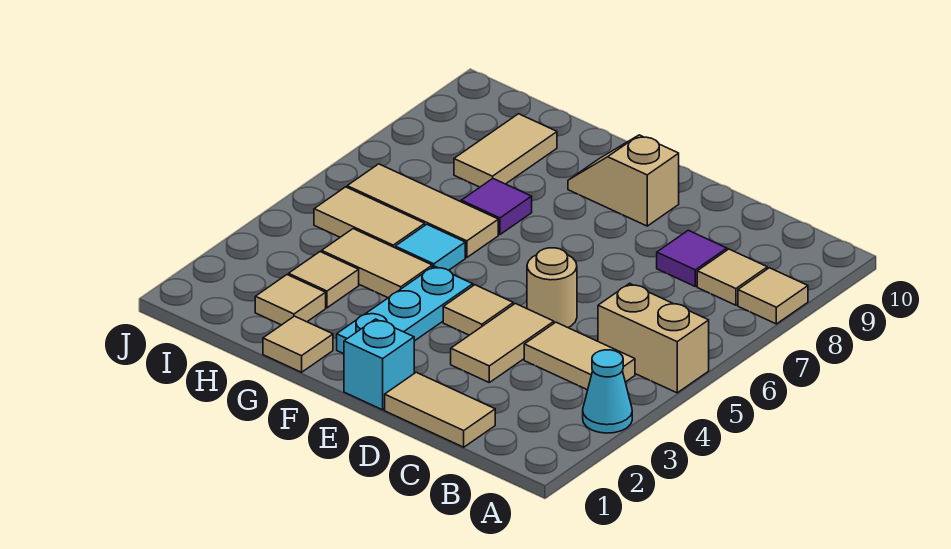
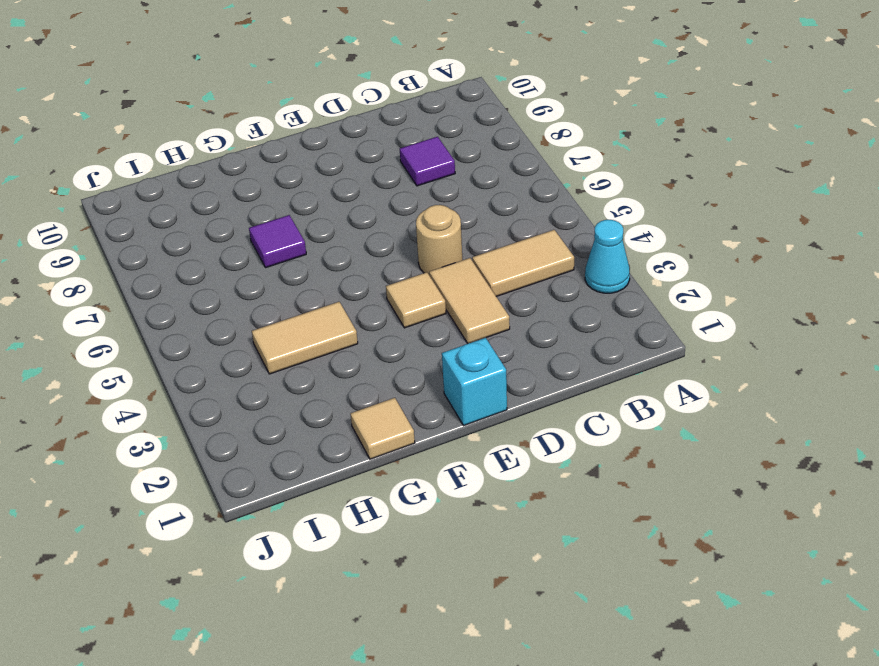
none -> tan 1x2 brick [598,283,709,393]
none -> tan 1x1 tile [738,268,808,324]
none -> tan 1x1 tile [697,249,767,305]

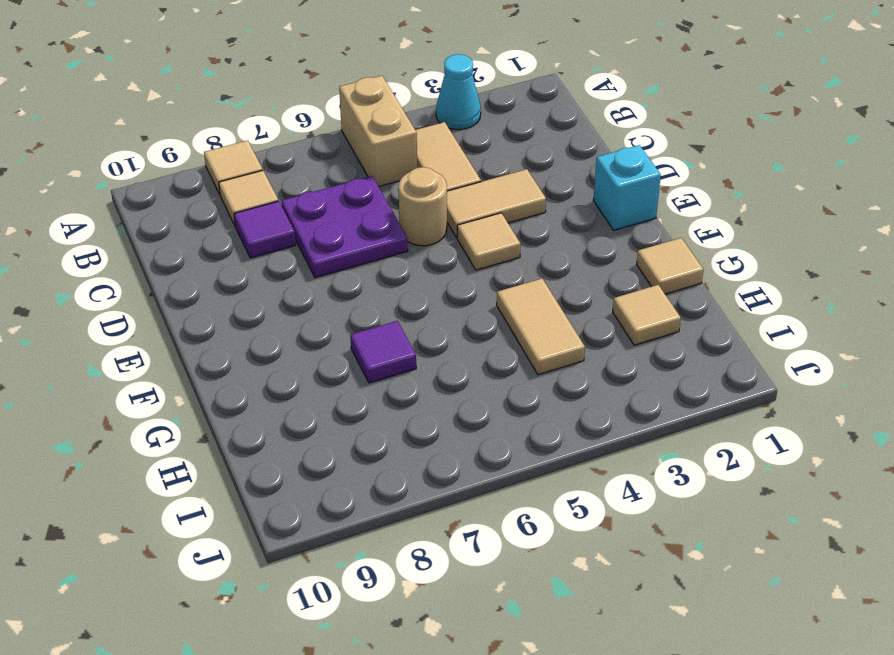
purple 2x2 plate [281,176,408,278] -> none
none -> tan 1x2 tile [385,372,495,447]
none -> tan 1x2 slope [568,135,679,226]
none -> cyan 1x3 plate [337,266,473,354]

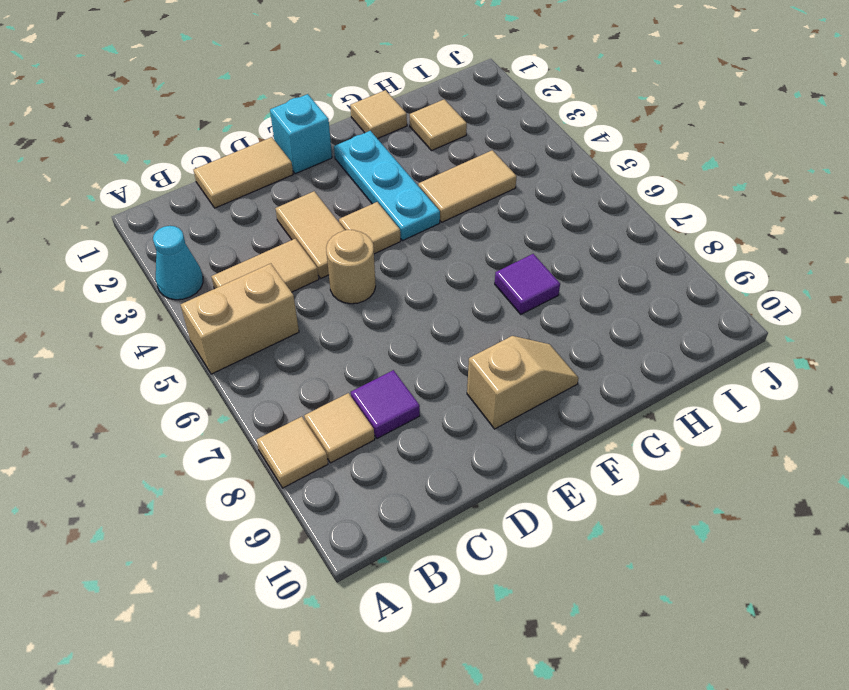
none -> cyan 1x1 tile [395,224,465,270]
none -> tan 1x3 tile [347,164,498,258]
none -> tan 1x1 tile [289,252,359,308]

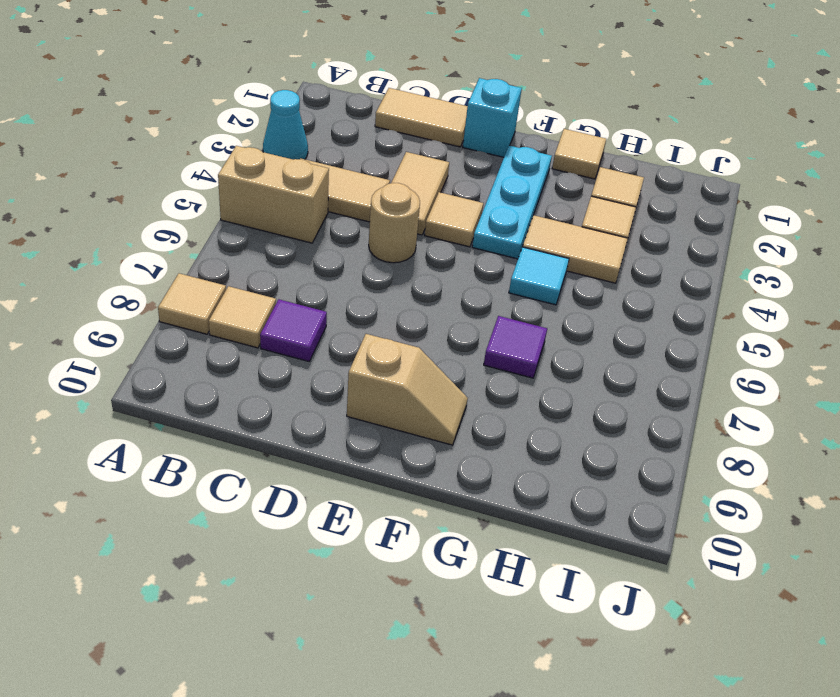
none -> tan 1x3 tile [347,164,498,258]
none -> tan 1x2 tile [314,187,425,248]
none -> tan 1x2 tile [454,114,557,187]

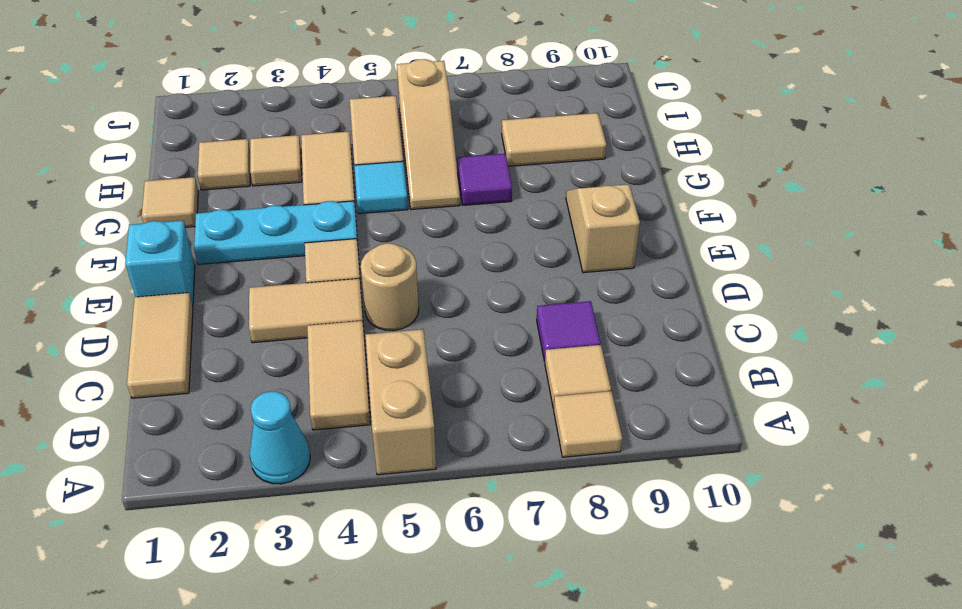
tan 1x3 slope [397,59,460,210] -> tan 1x3 tile [347,164,498,258]

